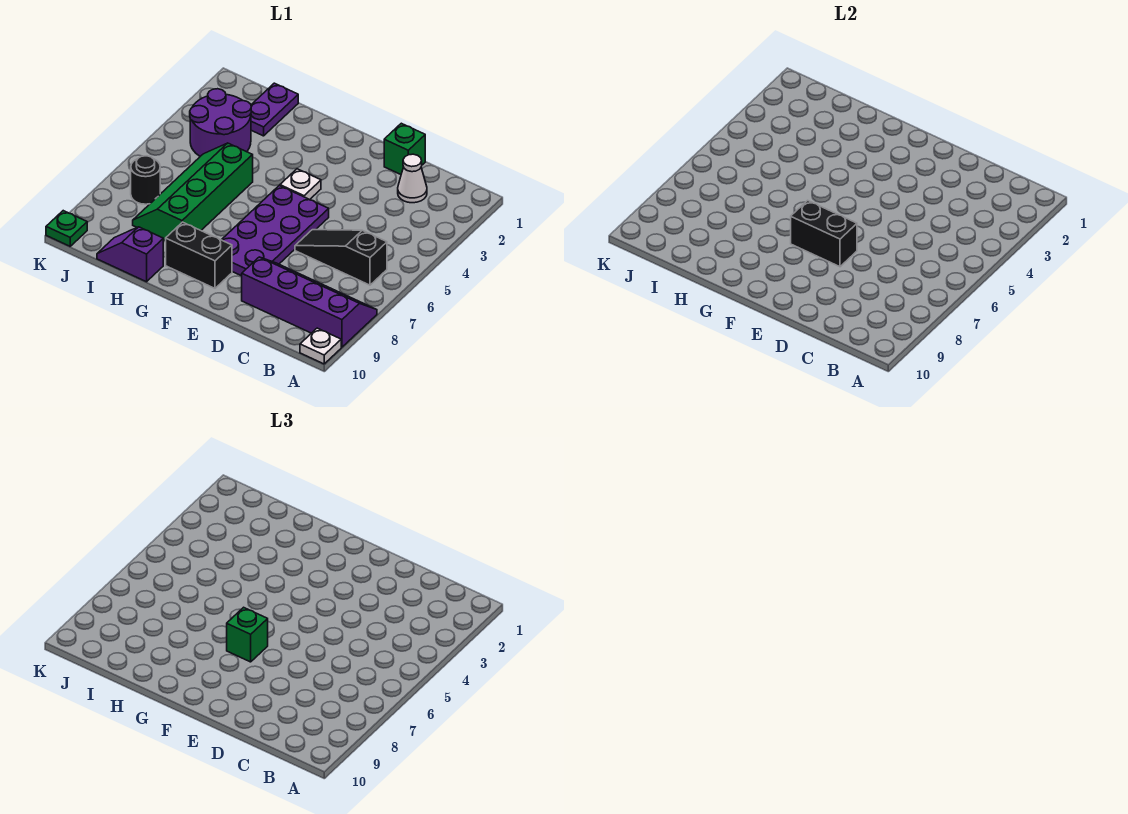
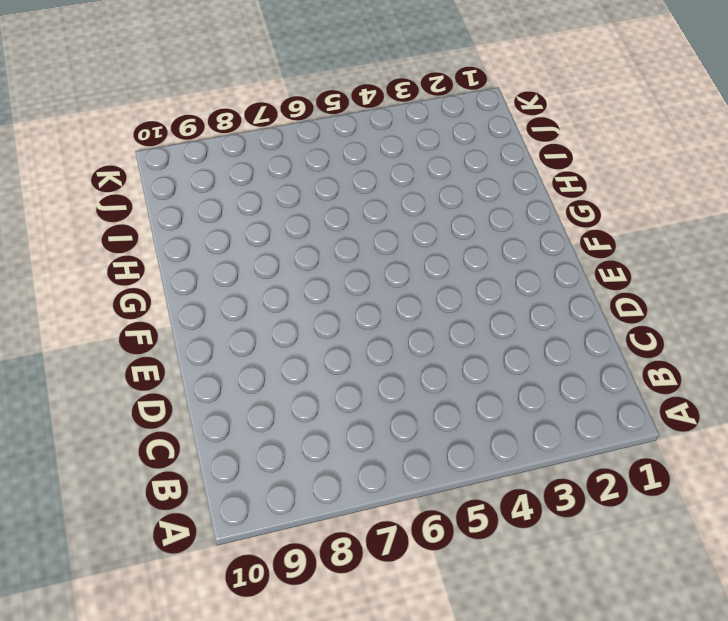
none -> purple 2x4 slope [242,257,377,347]
none -> white 1x1 plate [300,328,341,364]
none -> black 1x3 slope [295,230,387,285]

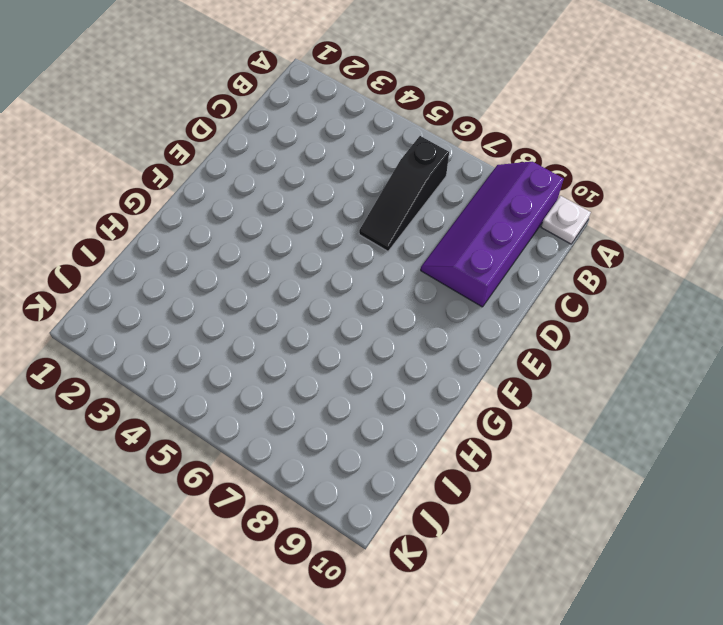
none -> white 1x1 cone [398,154,427,203]
none -> green 1x1 brick [384,123,425,174]
none -> purple 2x4 plate [222,186,329,276]

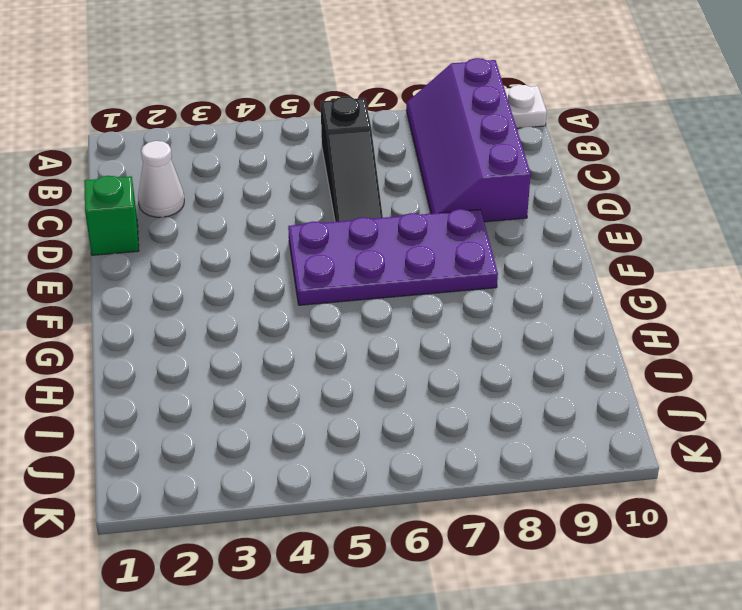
none -> white 1x1 plate [280,169,321,200]
none -> black 1x2 brick [166,222,232,288]
none -> green 2x4 slope [133,143,253,241]

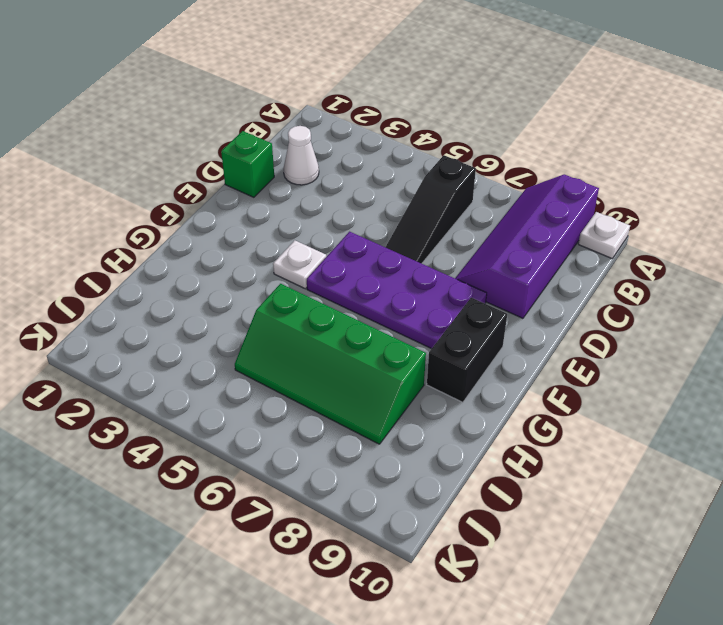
none -> purple 1x2 slope [97,227,163,282]
none -> purple 1x2 plate [251,83,298,136]
none -> purple 2x2 round brick [190,89,251,156]

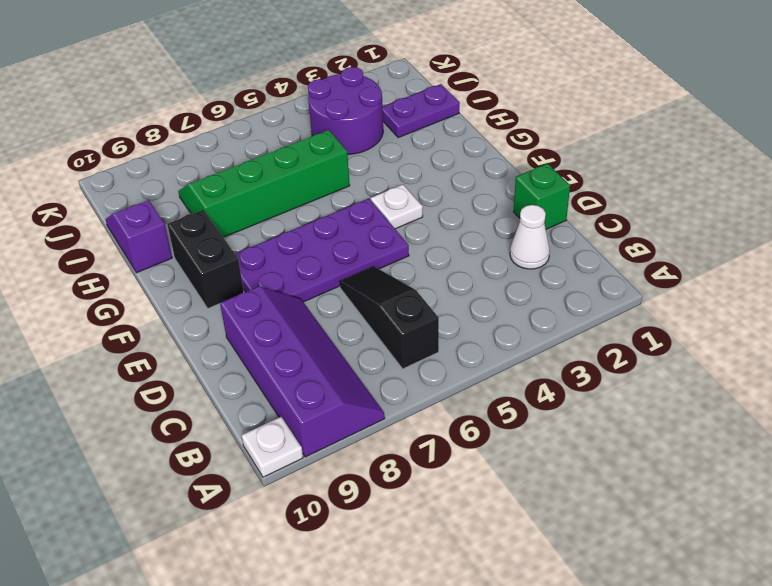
none -> black 1x1 round brick [131,156,160,204]
none -> green 1x1 plate [46,211,87,246]
none -> black 1x2 brick [791,200,857,267]

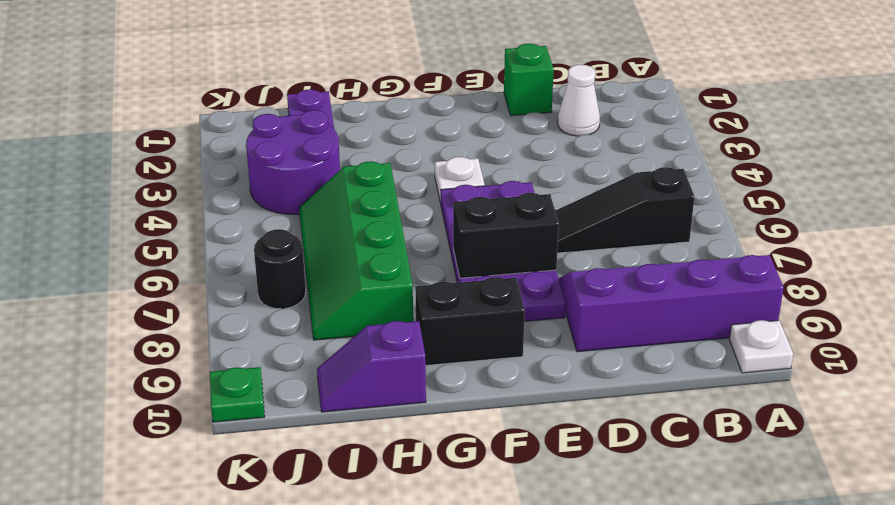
none -> green 1x1 brick [227,607,268,662]

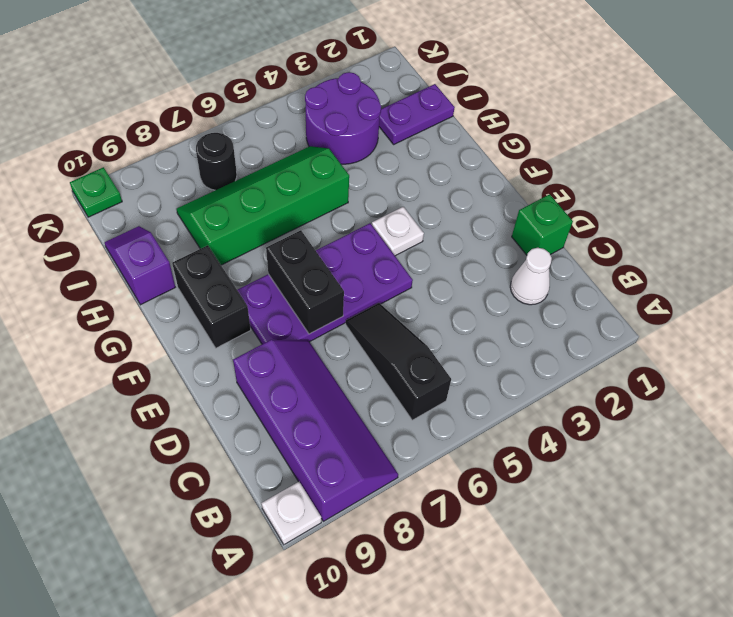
none -> green 1x1 brick [227,607,268,662]

